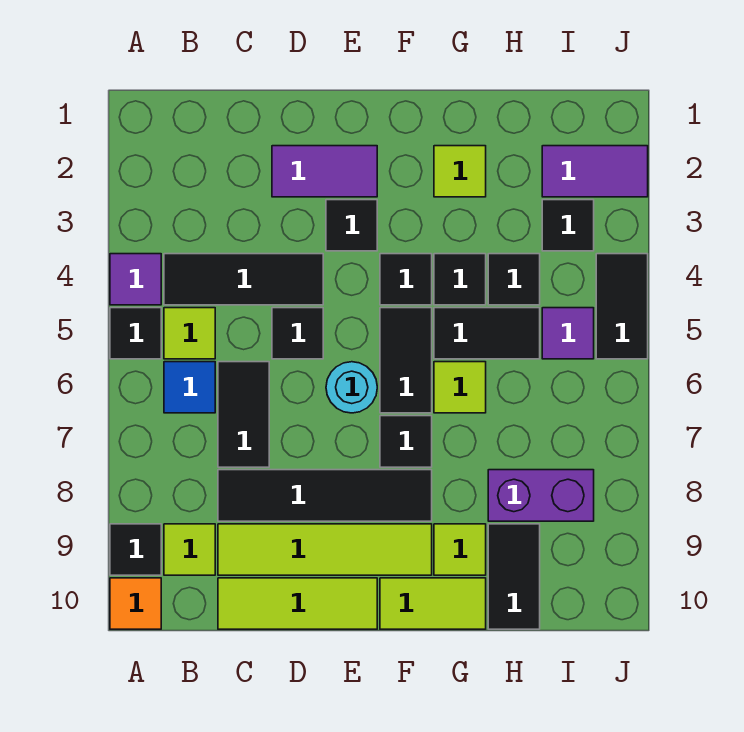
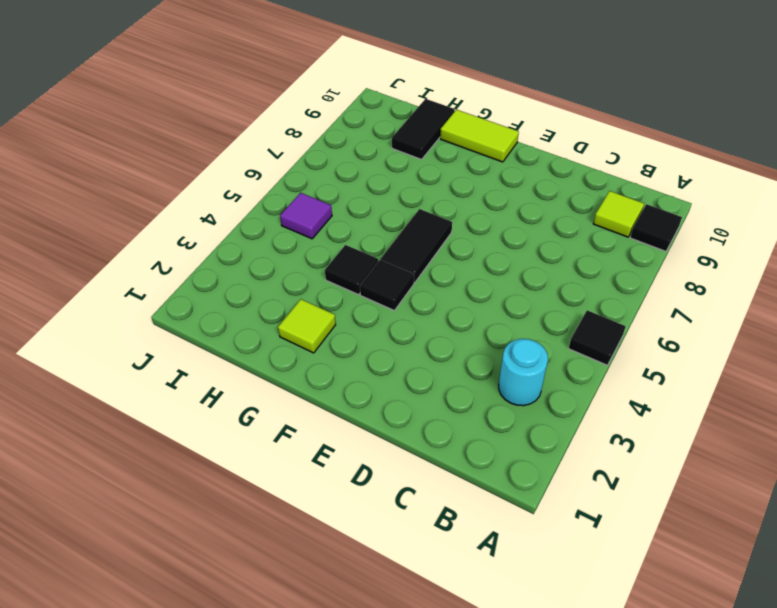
cyan 1x1 round brick [499,339,548,406] -> cyan 1x1 round brick moved to [326,362,377,413]
none -> purple 1x1 tile [110,254,161,305]
none -> orange 1x1 tile [110,578,161,629]
none -> black 1x3 tile [164,254,323,305]
none -> lime 1x1 tile [164,308,215,359]

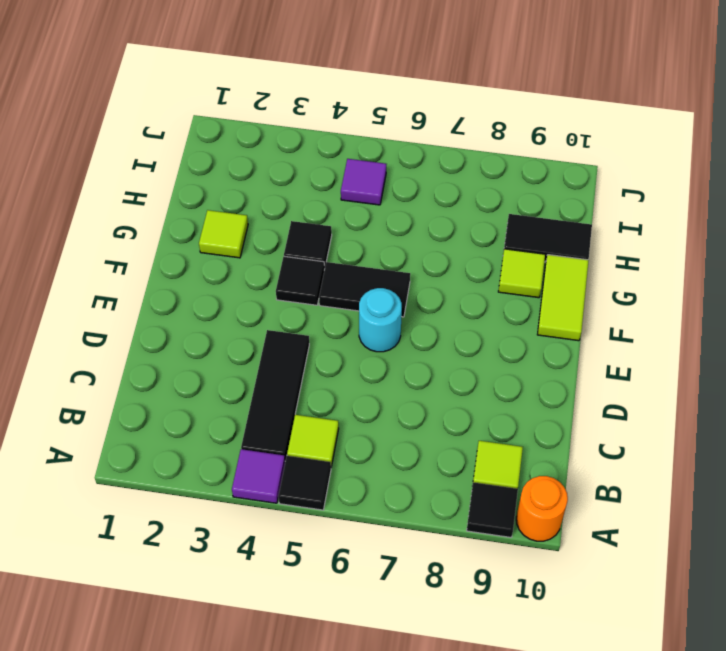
orange 1x1 round brick [516,476,568,541] -> orange 1x1 tile [110,578,161,629]
none -> blue 1x1 tile [164,362,215,413]
none -> black 1x2 tile [218,362,269,467]
none -> black 1x4 tile [218,470,432,521]
none -> lime 1x4 tile [218,524,432,575]

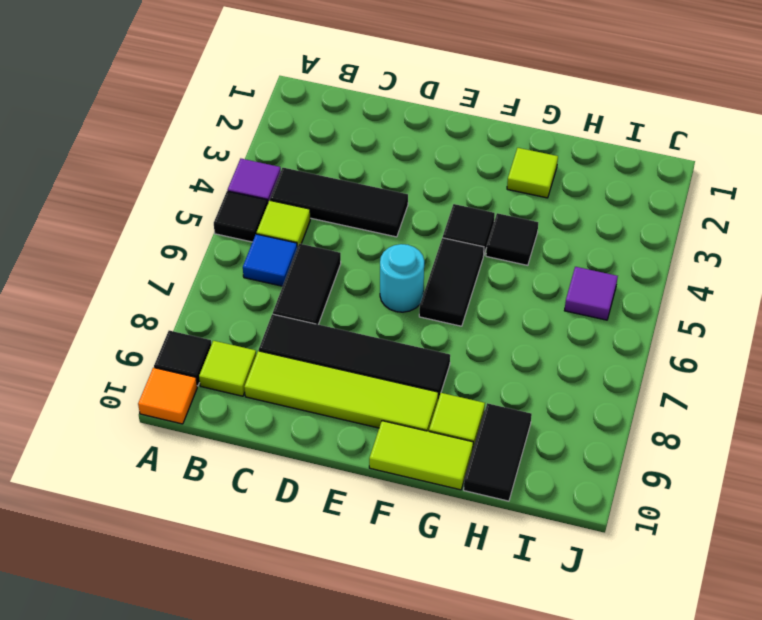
none -> lime 1x3 tile [218,578,377,629]
none -> purple 1x2 tile [272,146,377,197]
none -> black 1x1 tile [272,308,323,359]
none -> black 1x1 tile [326,200,377,251]

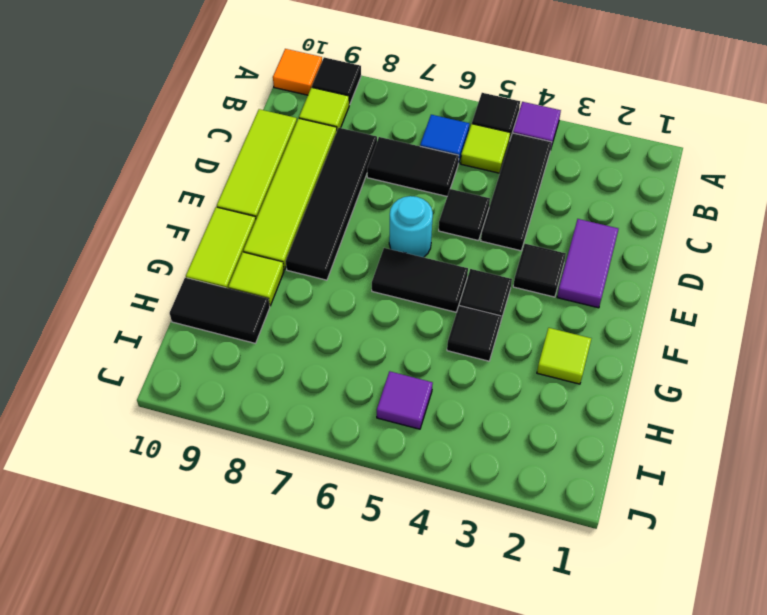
none -> black 1x1 tile [380,416,432,467]
none -> black 1x2 tile [434,308,540,359]
none -> lime 1x1 tile [434,362,486,413]
none -> black 1x1 tile [488,254,540,305]

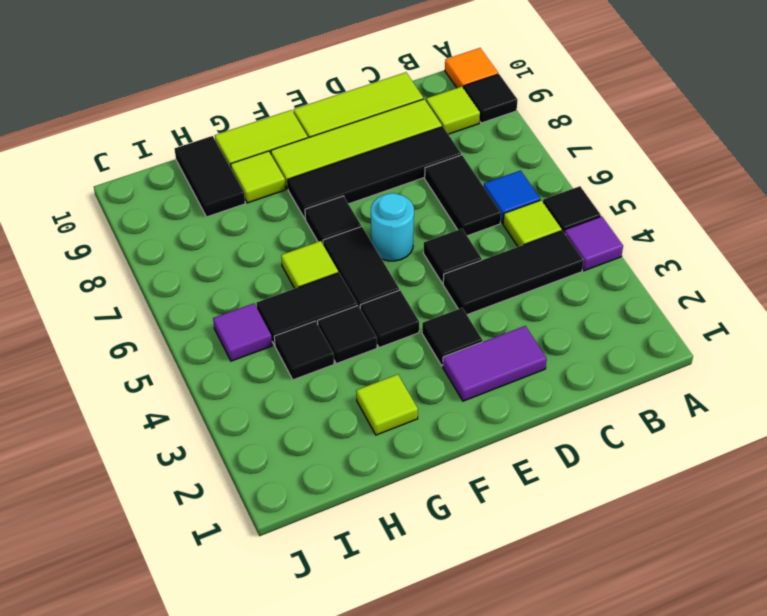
none -> purple 1x2 brick [488,470,594,521]
none -> purple 1x2 tile [542,146,648,197]
none -> black 1x1 tile [542,200,594,251]
none -> black 1x2 tile [596,254,648,359]

